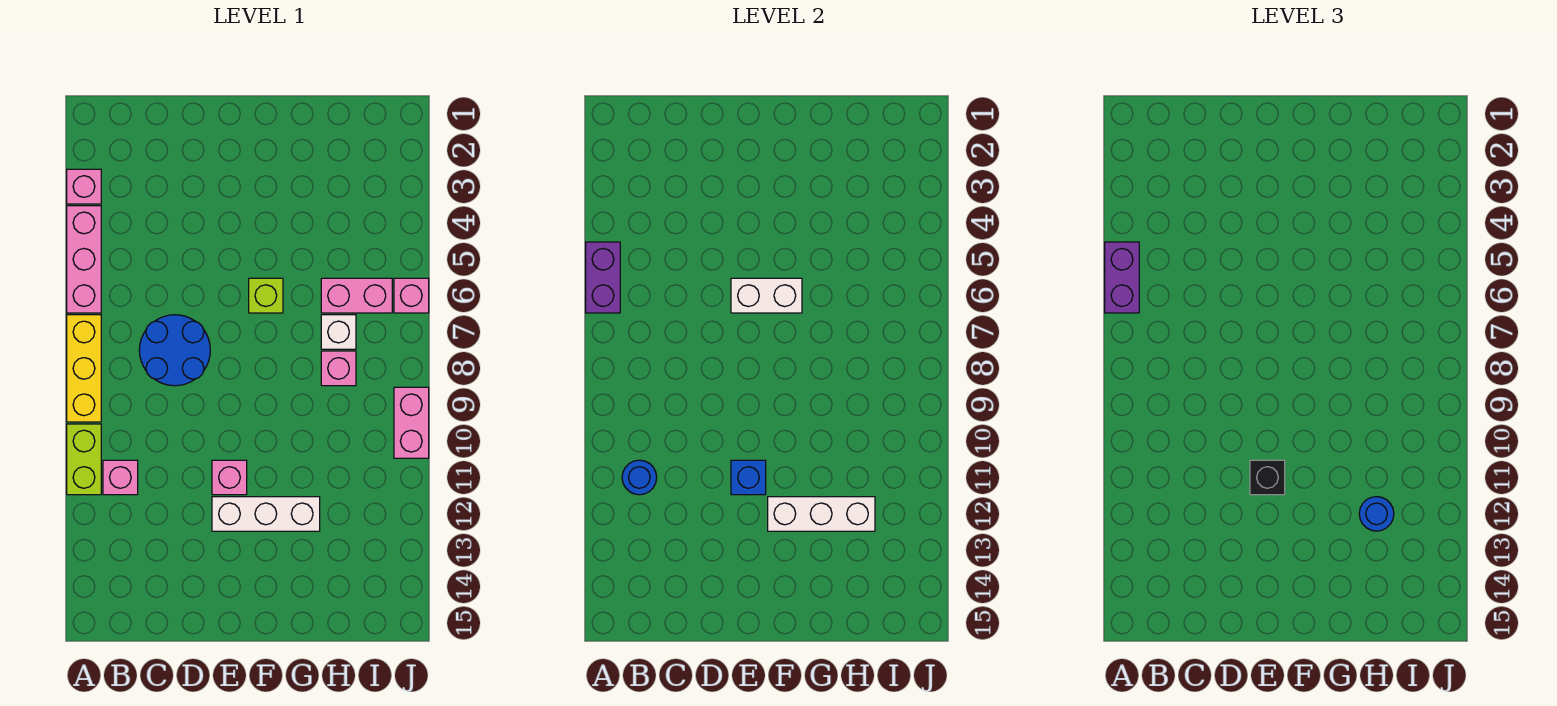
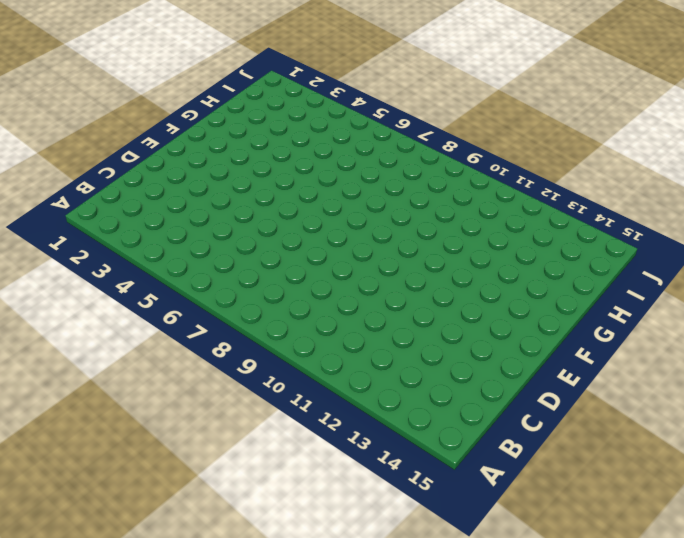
none -> pink 1x1 brick [67,169,101,204]
none -> pink 1x3 brick [67,206,101,313]
none -> yellow 1x3 brick [67,315,101,422]

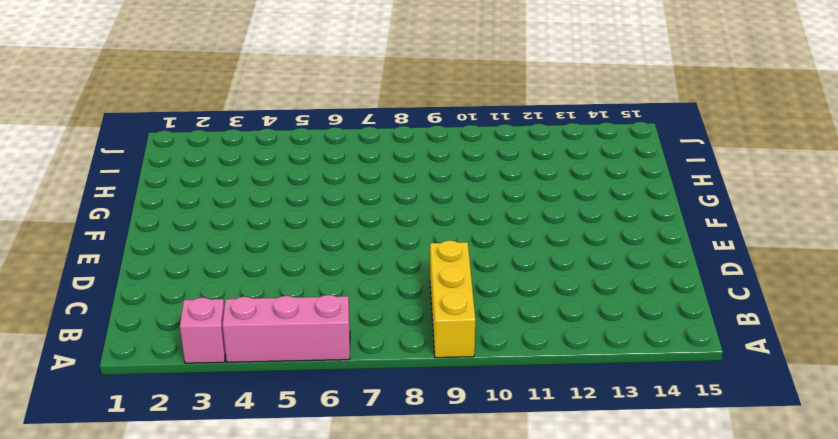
yellow 1x3 brick [430,240,475,358] -> yellow 1x3 brick turned to [67,315,101,422]
none -> lime 1x2 brick [67,424,101,495]
none -> pink 1x1 brick [103,460,138,495]
none -> blue 2x2 round brick [139,315,210,386]

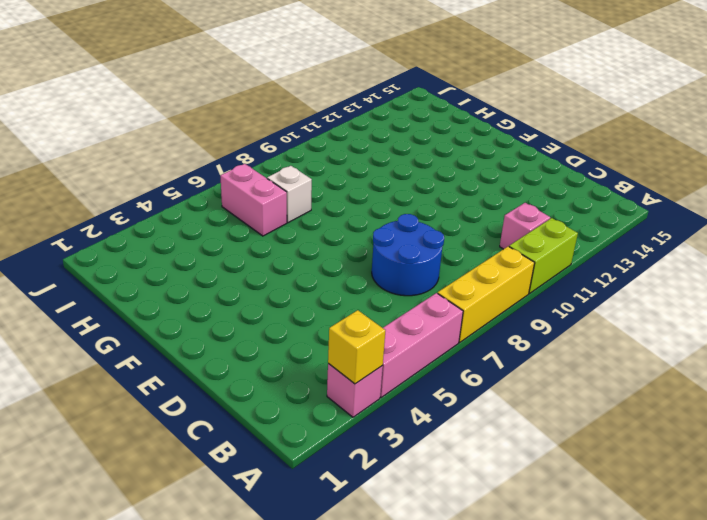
yellow 1x1 brick [328,310,385,384] -> none
none -> pink 1x1 brick [212,460,247,495]
none -> white 1x3 brick [212,497,320,531]
none -> lime 1x1 brick [249,278,283,313]

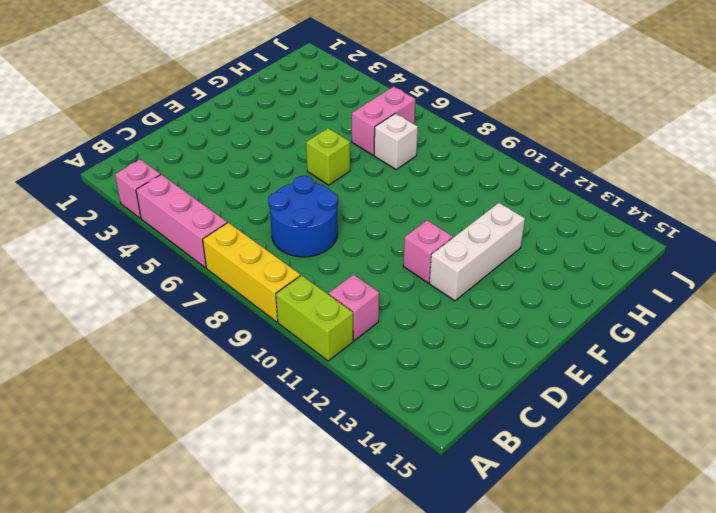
none -> pink 1x1 brick [321,351,356,386]
none -> pink 1x1 brick [394,278,429,313]
none -> pink 1x2 brick [394,387,429,458]

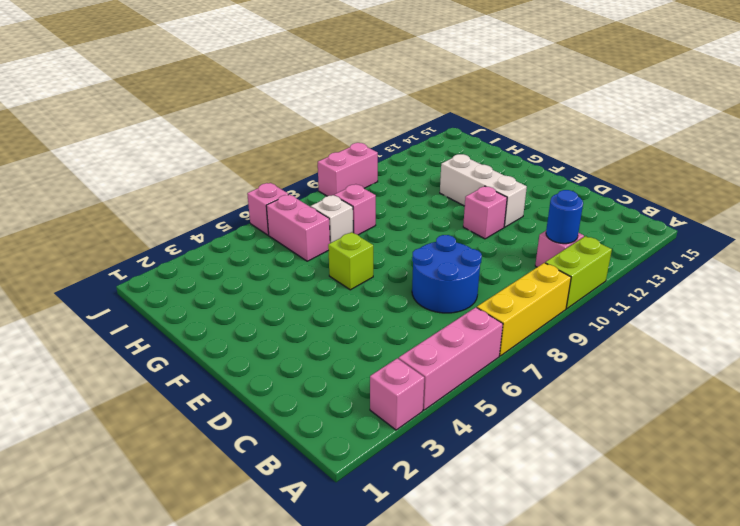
none -> purple 1x2 brick [586,242,620,313]
none -> white 1x2 brick [731,278,802,313]
none -> blue 1x1 brick [731,460,766,495]

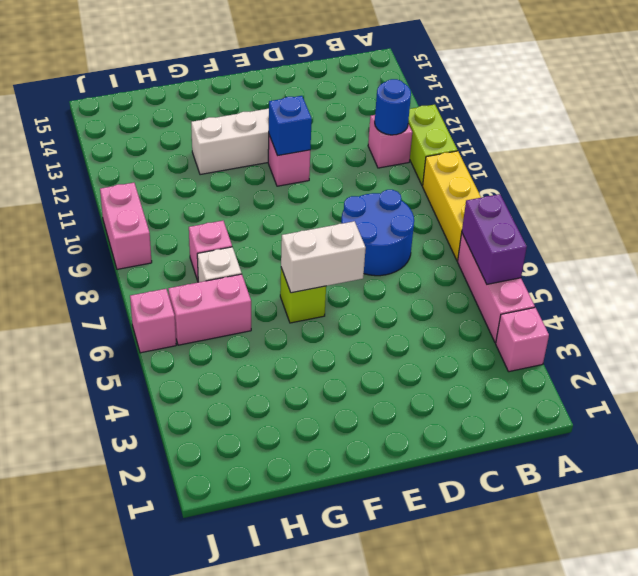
none -> white 1x3 brick [768,497,875,531]
none -> purple 1x2 brick [1105,242,1139,313]
none -> black 1x1 brick [1250,460,1285,495]

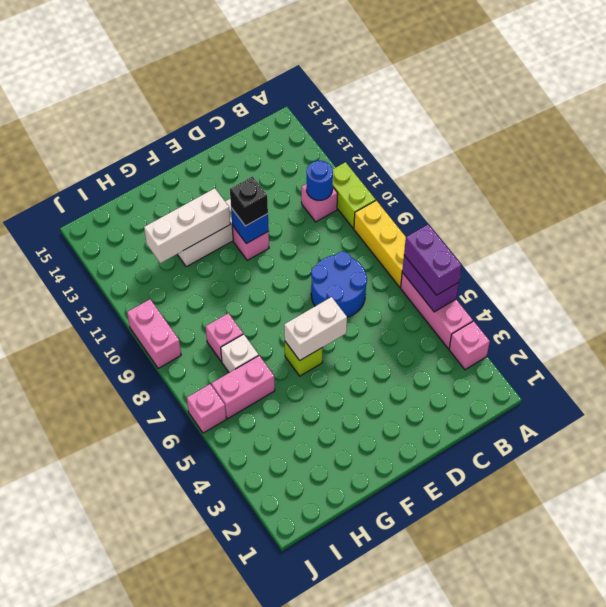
none -> blue 1x1 round brick [1359,497,1394,531]

